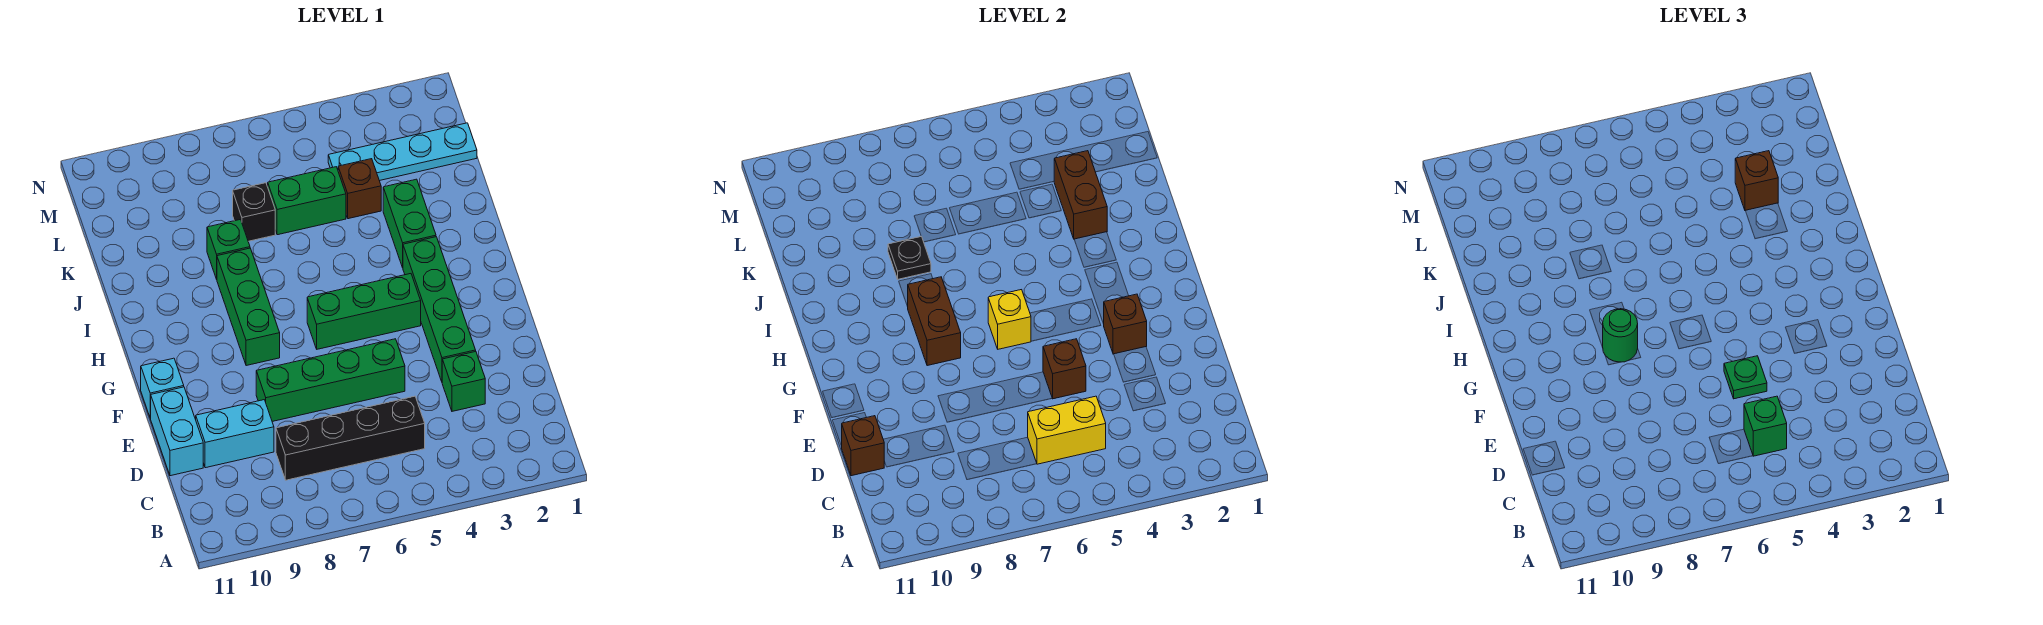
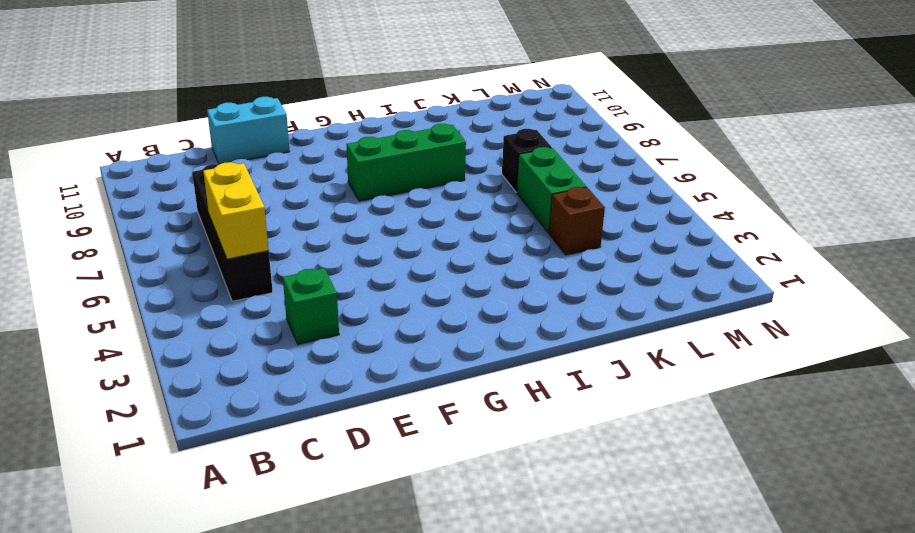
none -> cyan 1x2 brick [196,400,274,468]
none -> green 1x4 brick [403,237,476,381]
none -> green 1x4 brick [256,339,405,422]

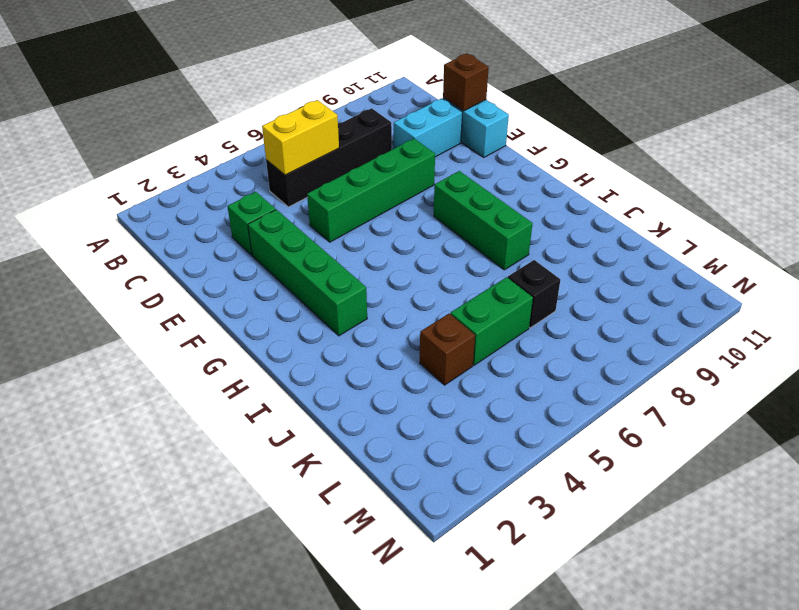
none -> cyan 1x1 brick [141,358,184,418]
none -> green 1x3 brick [307,274,421,349]
none -> green 1x2 brick [383,179,436,268]

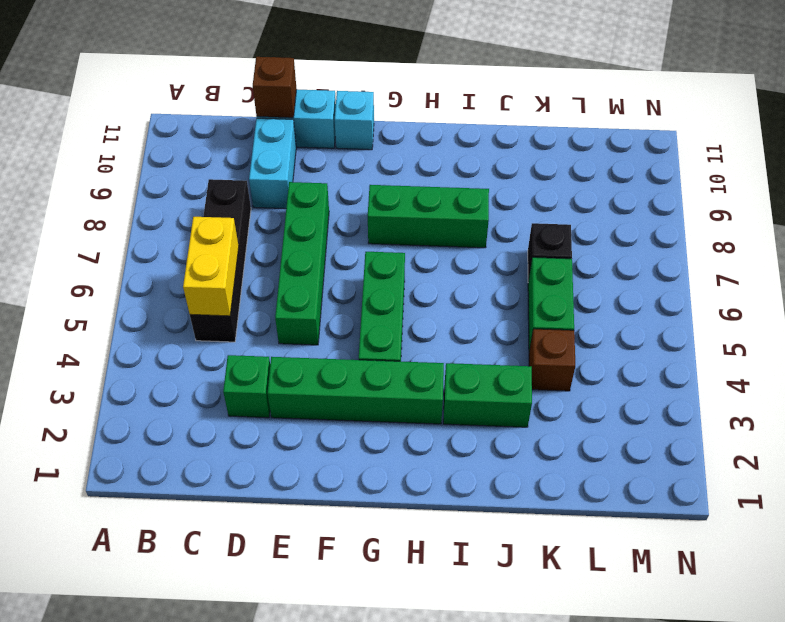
none -> green 1x1 brick [207,220,250,279]
none -> cyan 1x4 plate [328,123,477,181]
none -> brown 1x1 brick [1043,339,1086,399]

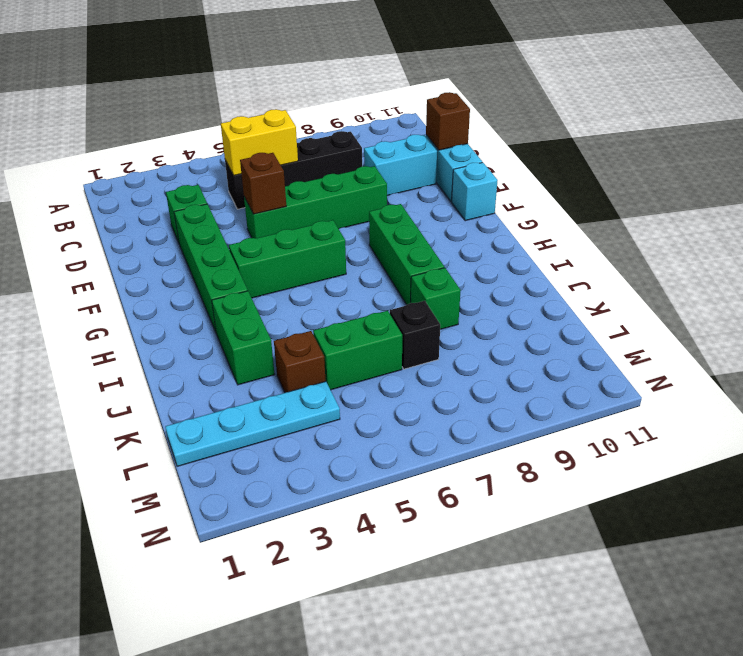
none -> brown 1x1 brick [1104,294,1147,354]
none -> yellow 1x1 brick [988,290,1031,349]
none -> brown 1x2 brick [907,277,961,366]

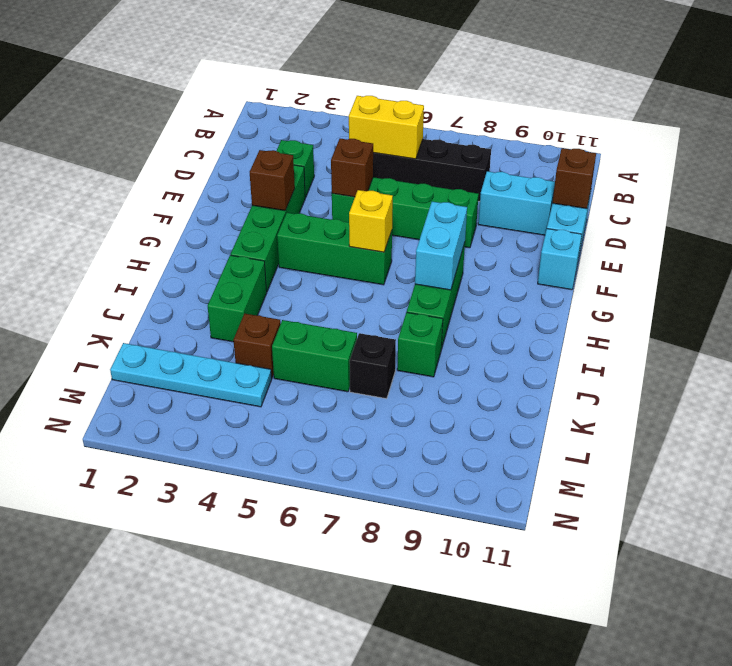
cyan 1x2 brick [415,202,467,290] -> brown 1x2 brick [907,277,961,366]
none -> brown 1x2 brick [1054,151,1107,239]
none -> black 1x1 plate [888,236,931,279]
none -> green 1x1 brick [1744,396,1787,456]

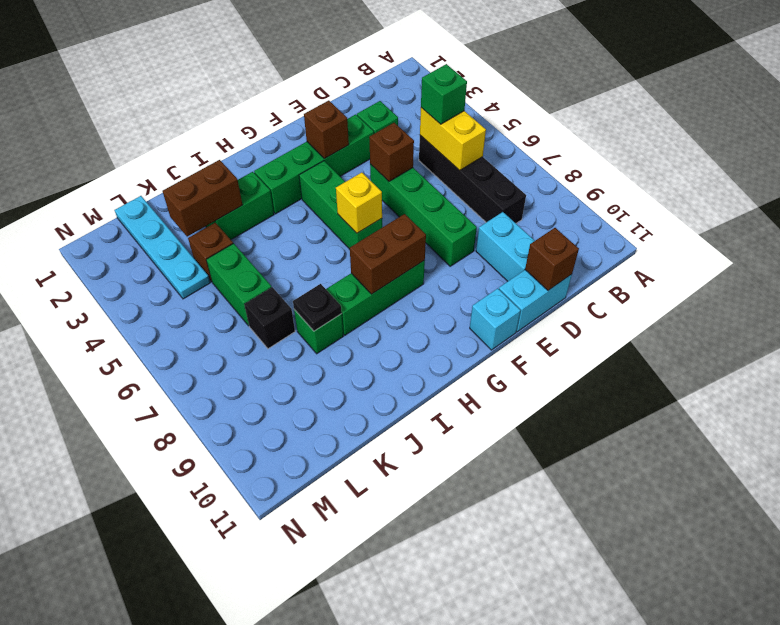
none -> green 1x1 plate [1724,356,1767,399]
none -> green 1x1 round brick [1603,309,1638,362]
none -> brown 1x1 brick [1735,151,1778,211]

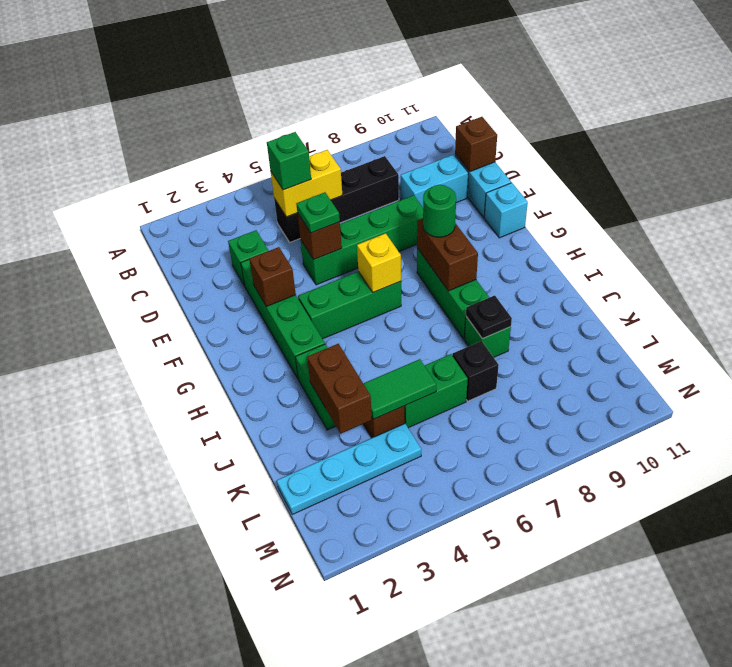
green 1x2 tile [363,359,436,419] -> none
none -> brown 1x1 brick [1735,151,1778,211]

